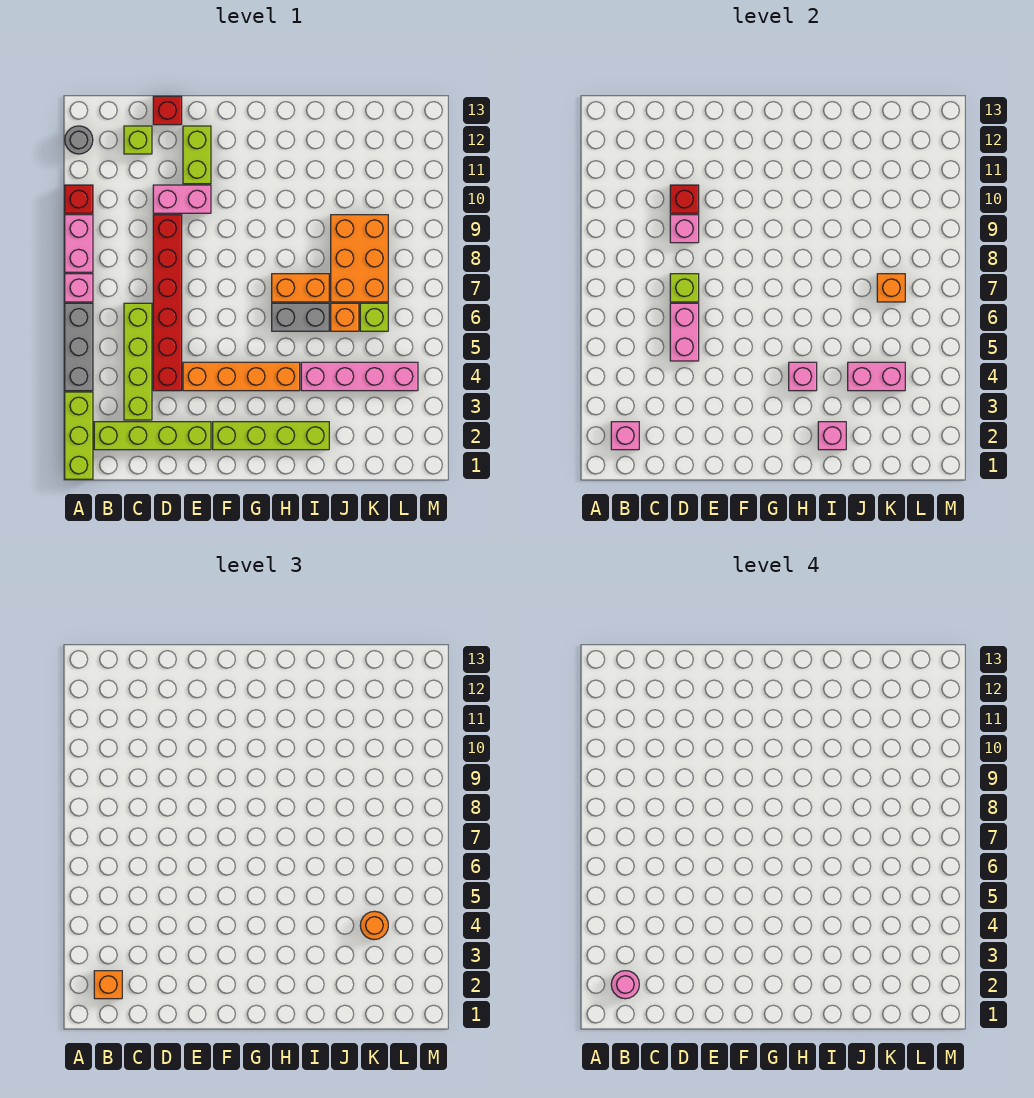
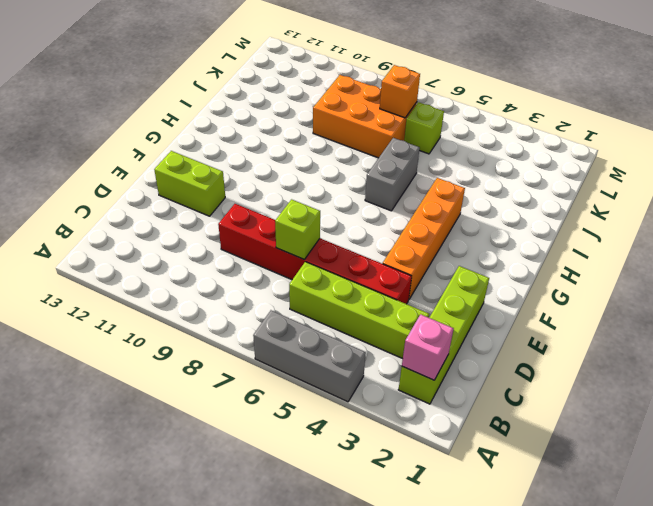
none -> lime 1x3 brick [65,392,93,479]
none -> pink 1x1 brick [65,274,93,302]
none -> pink 1x2 brick [65,215,93,272]
none -> red 1x1 brick [65,185,93,213]

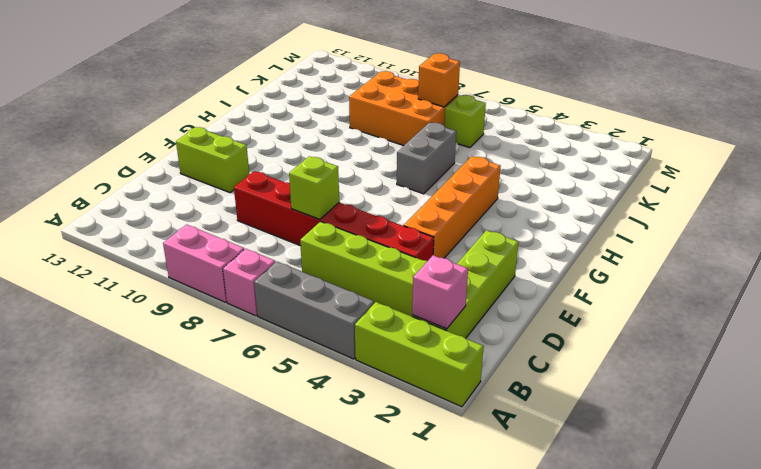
none -> red 1x1 brick [65,185,93,213]
none -> grey 1x1 round brick [65,126,93,154]
none -> lime 1x1 brick [124,126,152,154]
none -> pink 1x2 brick [153,185,211,213]

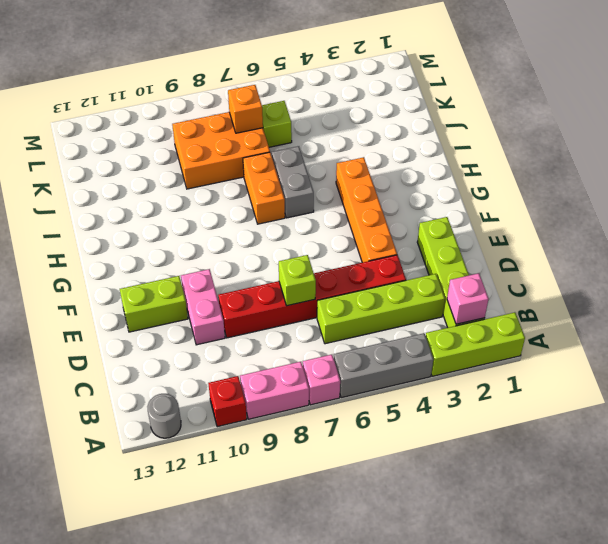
none -> lime 1x1 brick [124,126,152,154]
none -> red 1x1 brick [153,96,182,125]
none -> lime 1x4 brick [213,422,329,450]
none -> pink 1x4 brick [301,362,418,391]

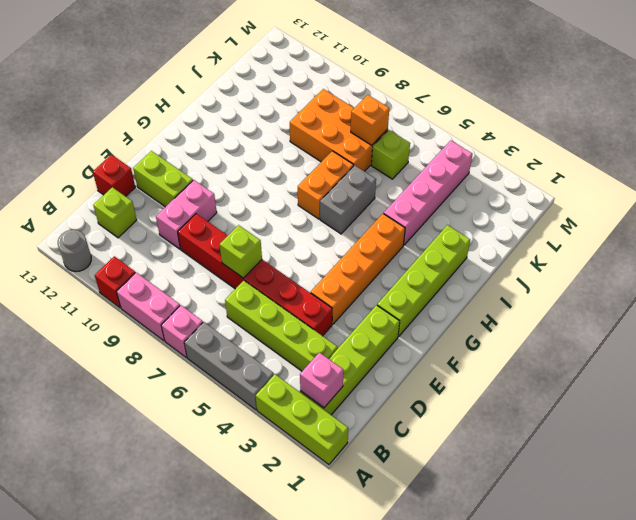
none -> orange 1x1 brick [331,303,359,331]
none -> pink 1x2 brick [670,303,699,361]
none -> pink 1x1 brick [670,215,699,243]
none -> red 1x1 brick [670,185,699,213]

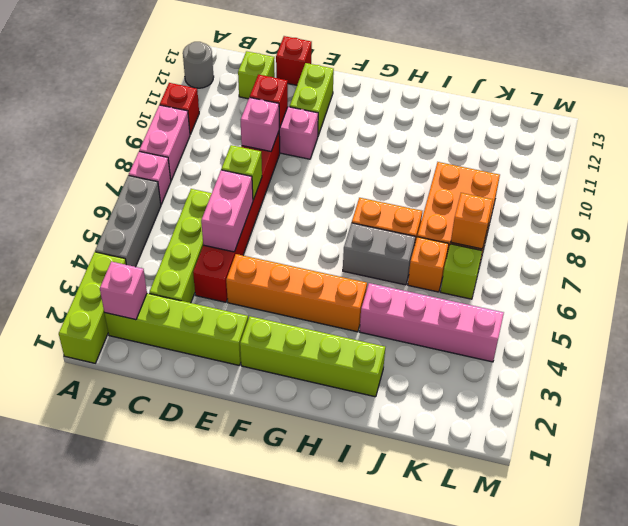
none -> pink 1x1 brick [789,362,817,391]
none -> pink 1x1 brick [818,422,846,450]
none -> pink 1x2 brick [848,362,905,391]
none -> orange 1x1 brick [94,971,122,999]

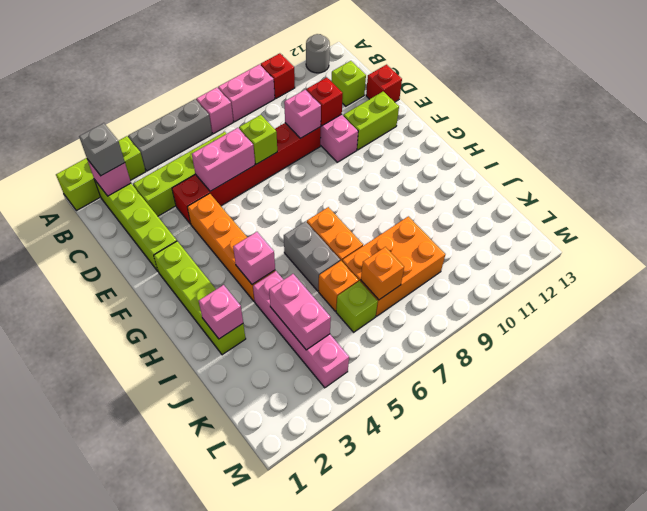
grey 1x1 brick [79,123,125,176] -> orange 1x1 brick [94,971,122,999]
none -> orange 1x1 round brick [360,911,388,940]
none -> pink 1x1 round brick [611,971,639,999]

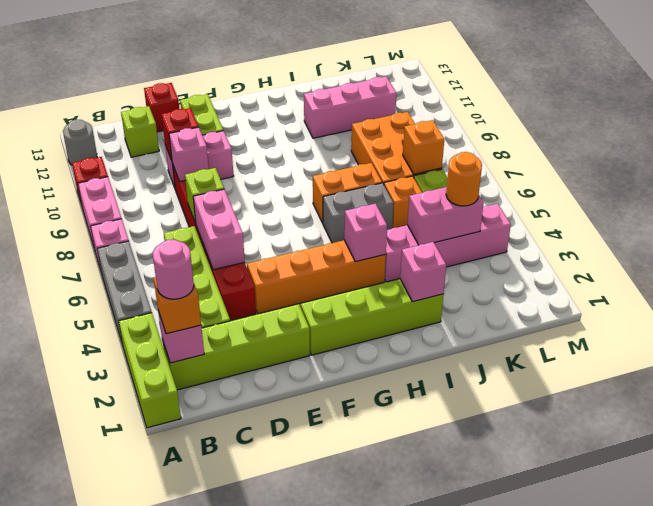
pink 1x3 brick [304,77,396,138] -> none

